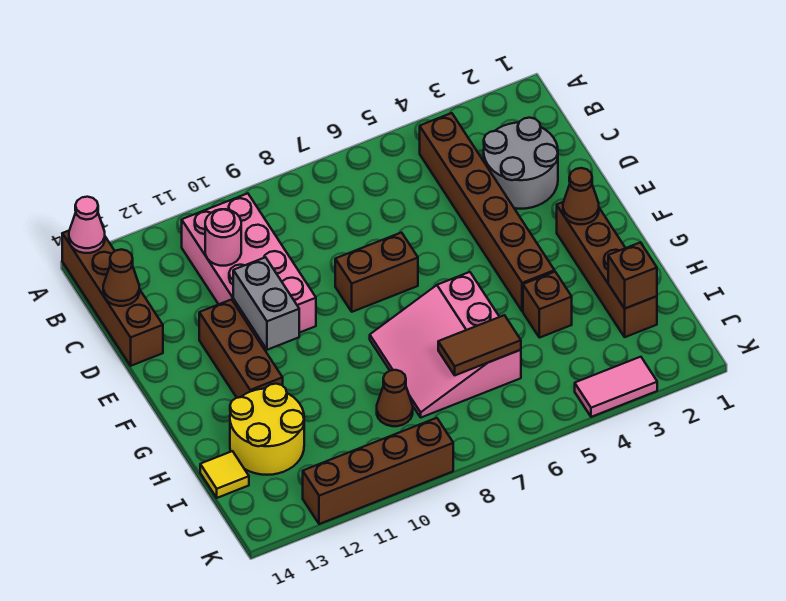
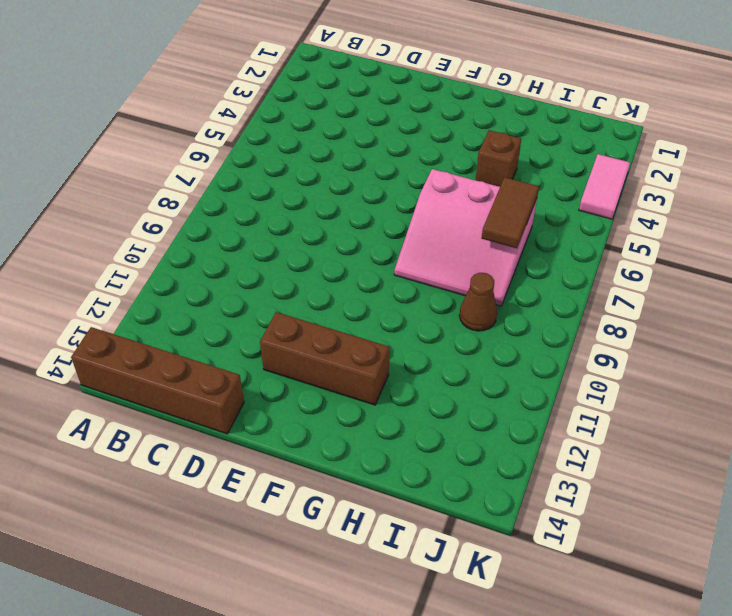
none -> brown 1x6 brick [420,113,555,311]
none -> pink 2x4 brick [182,193,316,347]
none -> grey 2x2 round brick [484,118,558,209]

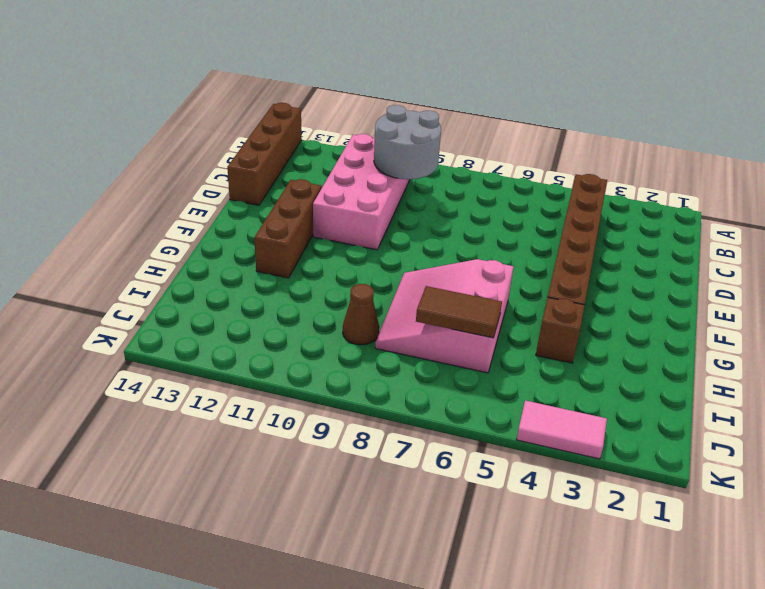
grey 2x2 round brick [374,105,441,179] -> grey 2x2 round brick moved to [484,118,558,209]
none -> brown 1x2 brick [335,233,418,312]
none -> brown 1x4 brick [557,202,657,337]
none -> yellow 2x2 round brick [230,384,304,475]

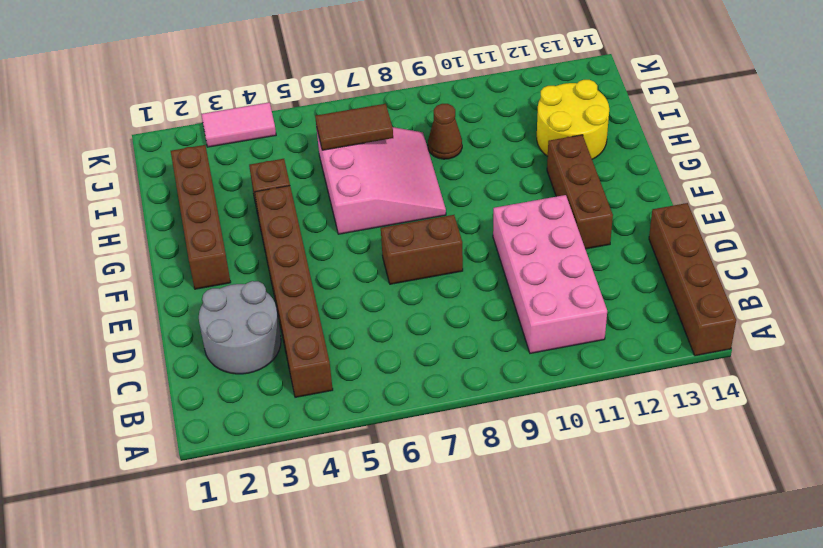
none -> yellow 1x1 tile [200,451,249,498]
none -> brown 1x4 brick [303,418,453,524]
none -> pink 1x1 cone [69,197,105,253]

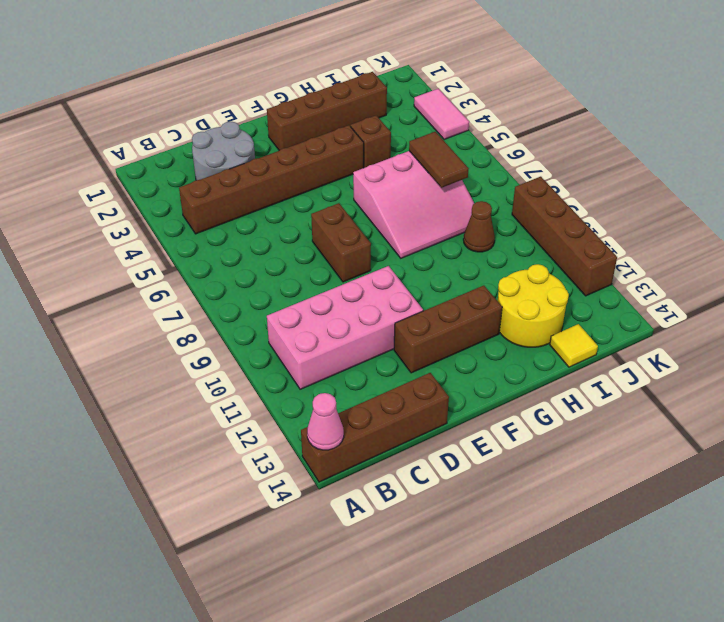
none -> pink 1x1 round brick [205,209,241,266]
none -> brown 1x1 cone [103,250,139,306]
none -> grey 1x2 brick [233,257,299,350]

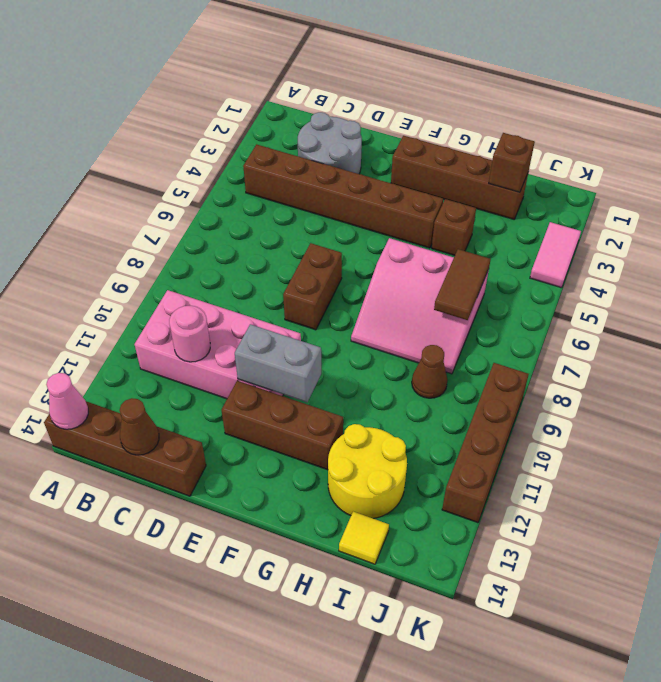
none -> brown 1x1 cone [563,168,599,224]

